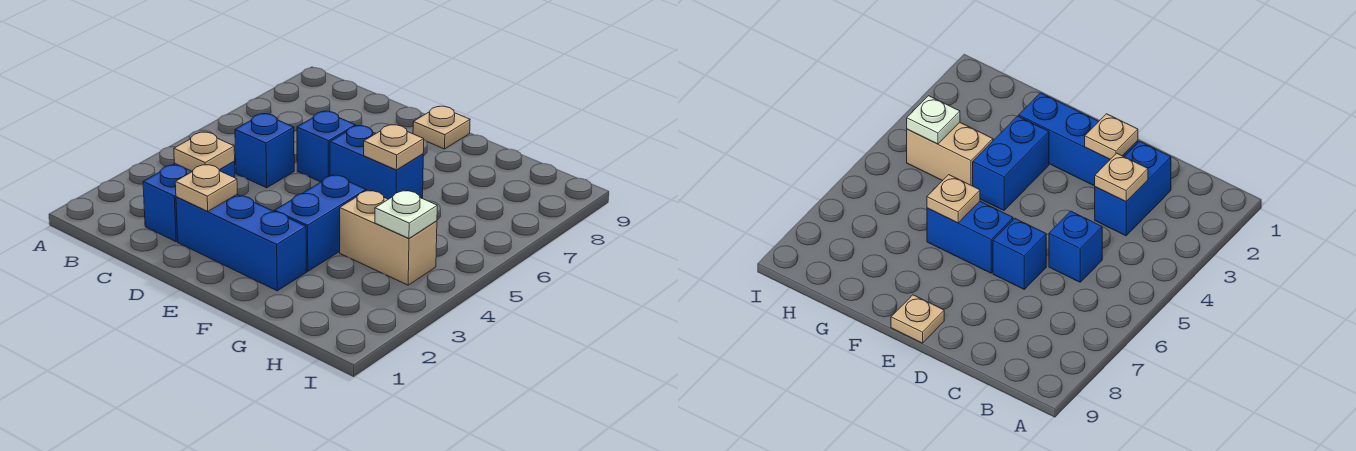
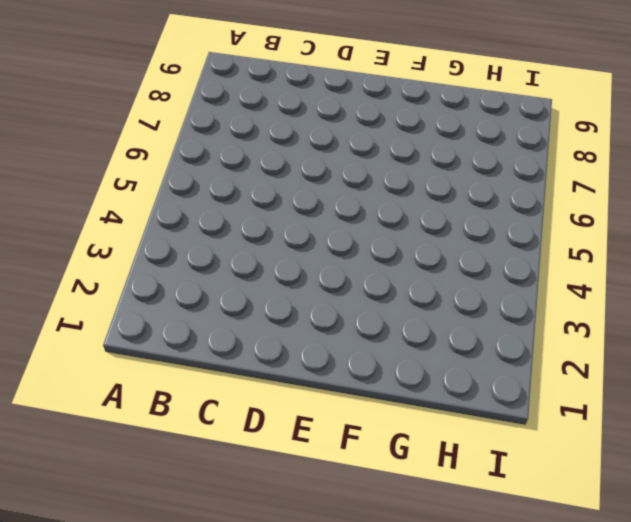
none -> blue 1x2 brick [143,162,235,242]
none -> blue 1x1 brick [235,114,294,188]
none -> blue 1x3 brick [176,195,306,291]

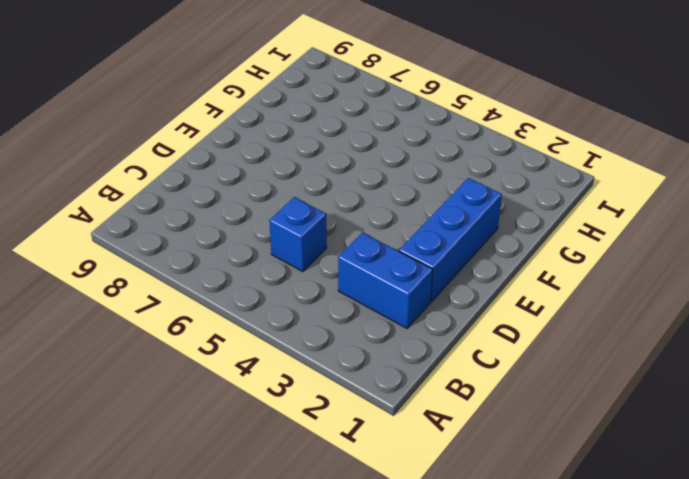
none -> blue 1x1 brick [297,111,356,182]
none -> blue 1x2 brick [330,126,423,199]
none -> tan 1x1 plate [413,106,470,149]

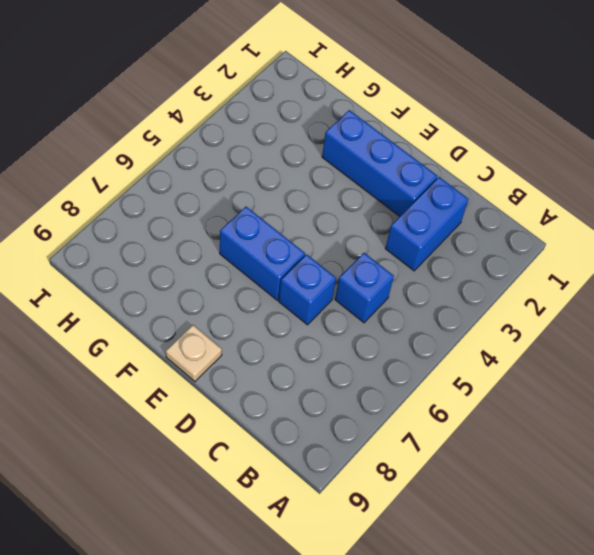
none -> blue 1x2 brick [275,175,366,271]
none -> tan 1x2 brick [340,190,437,285]
none -> tan 1x1 plate [174,132,235,172]

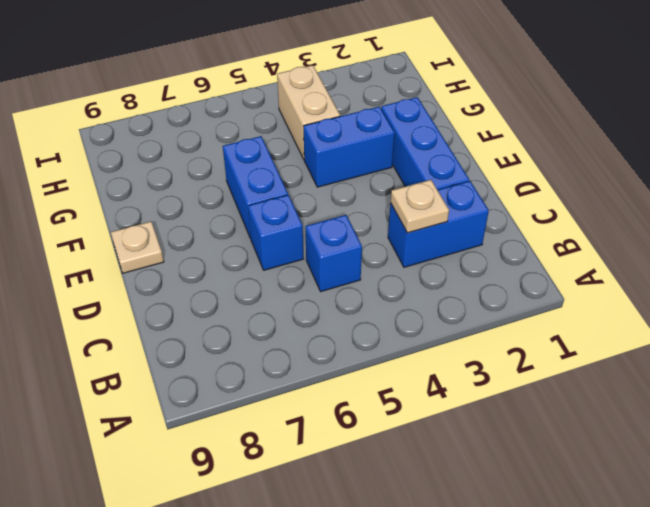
none -> tan 1x1 plate [175,164,237,211]
none -> tan 1x1 plate [364,125,424,170]
none -> white 1x1 plate [375,190,437,238]

